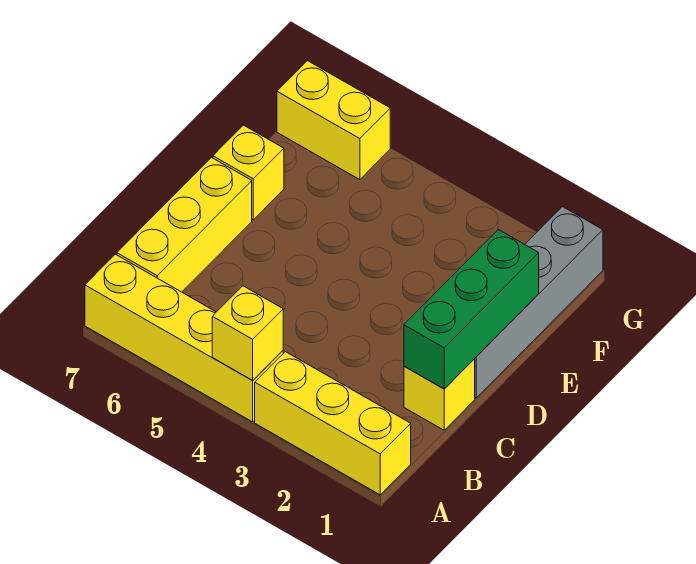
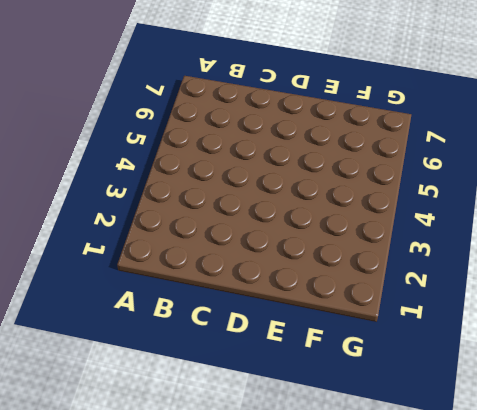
none -> yellow 1x3 brick [255,352,411,495]
none -> yellow 1x4 brick [85,254,283,422]

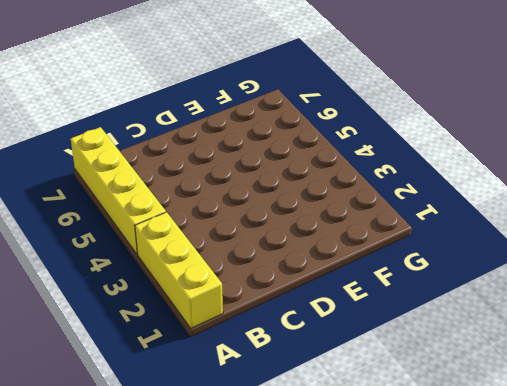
none -> yellow 1x3 brick [117,158,252,292]
none -> yellow 1x1 brick [404,359,475,430]

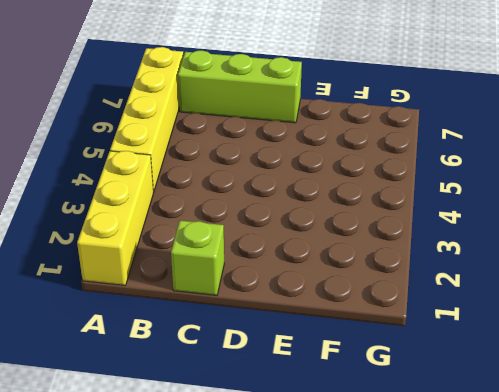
lime 1x3 brick [178,51,302,123] -> yellow 1x3 brick [117,158,252,292]
lime 1x1 brick [171,221,224,295] -> yellow 1x1 brick [404,359,475,430]
none -> grey 1x4 brick [475,207,603,398]
none -> yellow 1x1 brick [213,125,284,220]

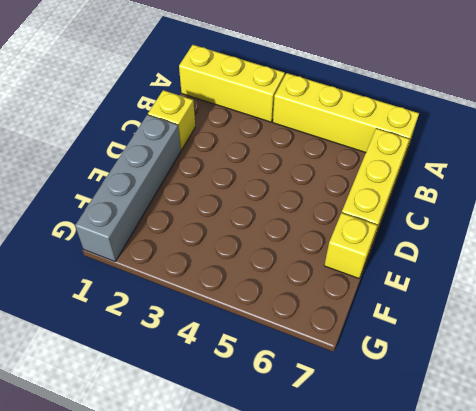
none -> yellow 1x2 brick [277,61,390,180]
none -> yellow 1x1 brick [212,286,283,380]

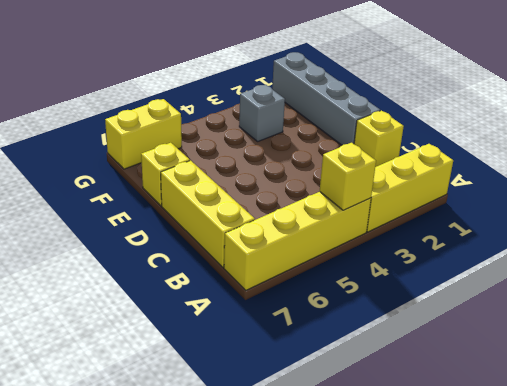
grey 1x1 brick [239,85,285,141] -> none
none -> green 1x3 brick [404,230,539,389]

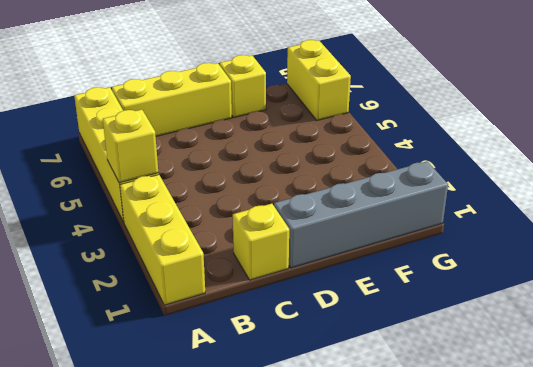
none -> green 1x3 brick [404,230,539,389]

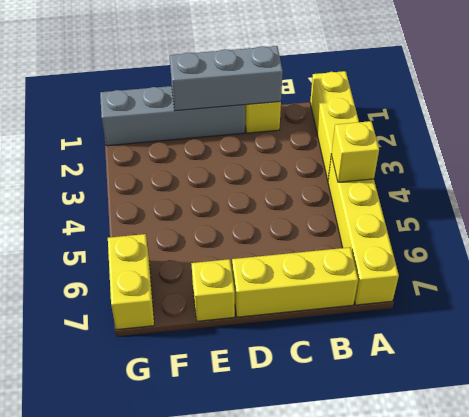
grey 1x3 brick [170,46,283,111] -> green 1x3 brick [404,230,539,389]

